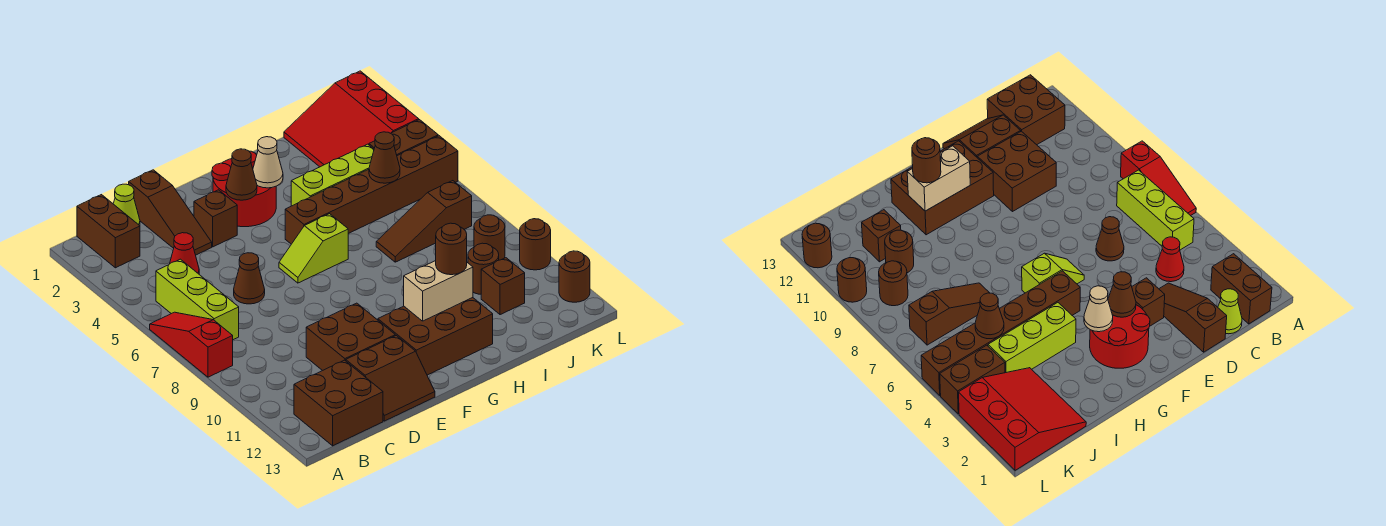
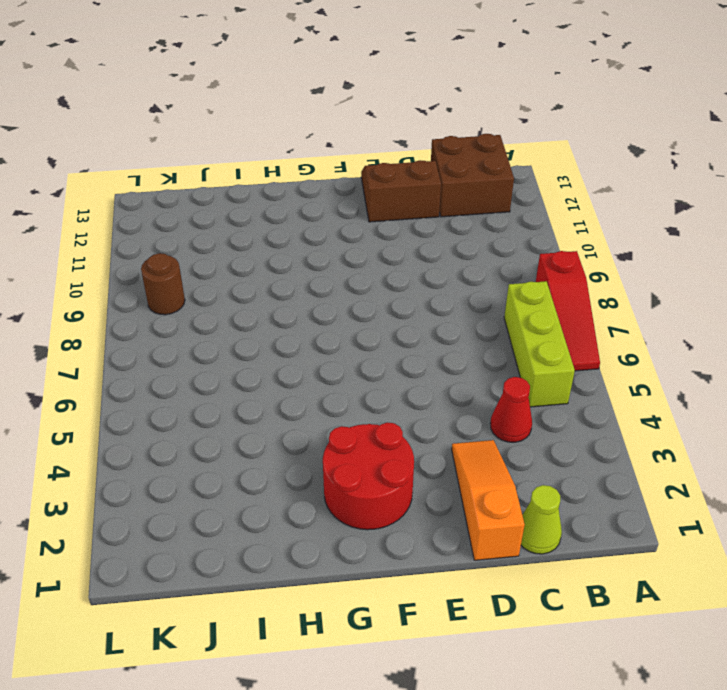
orange 1x3 slope [452,440,525,560] -> brown 1x3 slope [129,170,212,255]
none -> brown 1x2 brick [77,195,140,268]
none -> brown 1x1 cone [234,253,265,304]
none -> brown 2x2 brick [306,303,395,371]

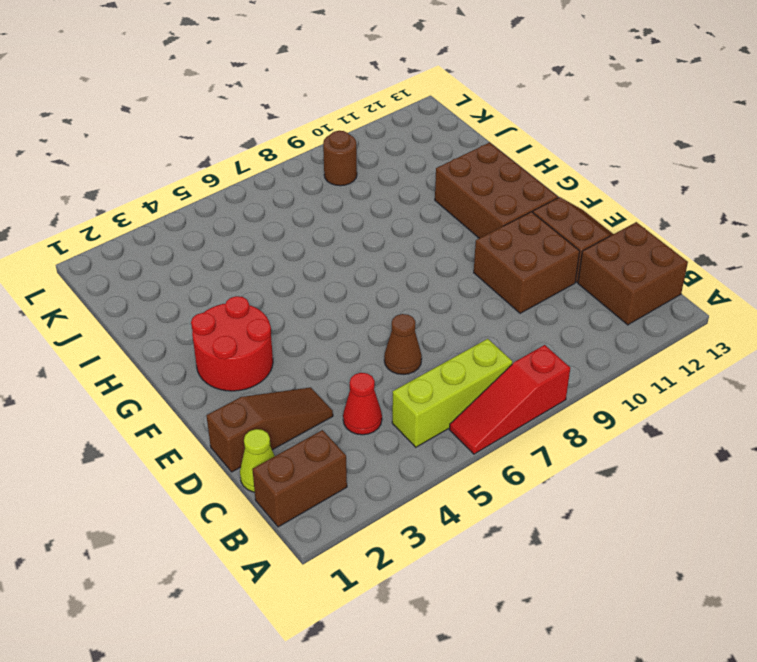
none -> brown 1x1 brick [194,190,237,247]
none -> lime 1x2 slope [279,214,348,283]
none -> brown 1x6 brick [285,136,458,244]

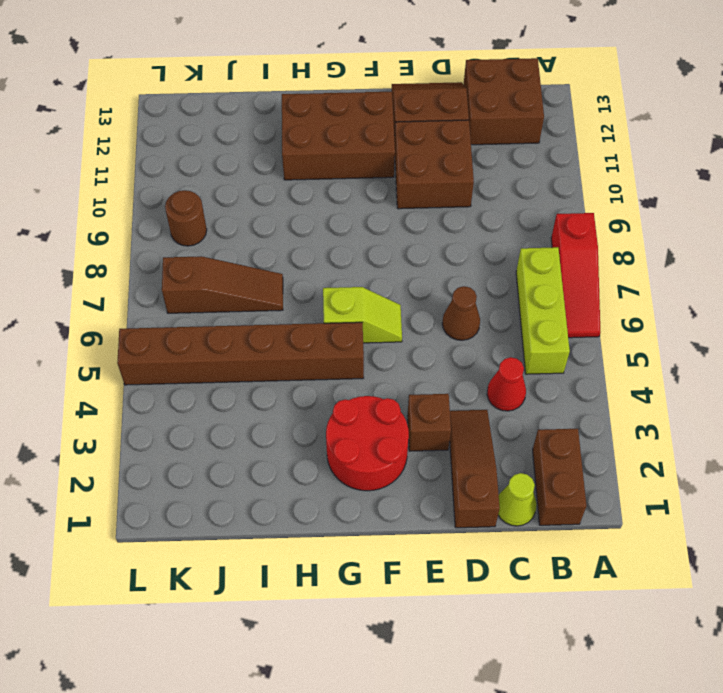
none -> lime 1x3 brick [291,144,374,206]
none -> red 3x3 slope [284,71,419,167]
none -> brown 1x1 round brick [468,243,499,294]

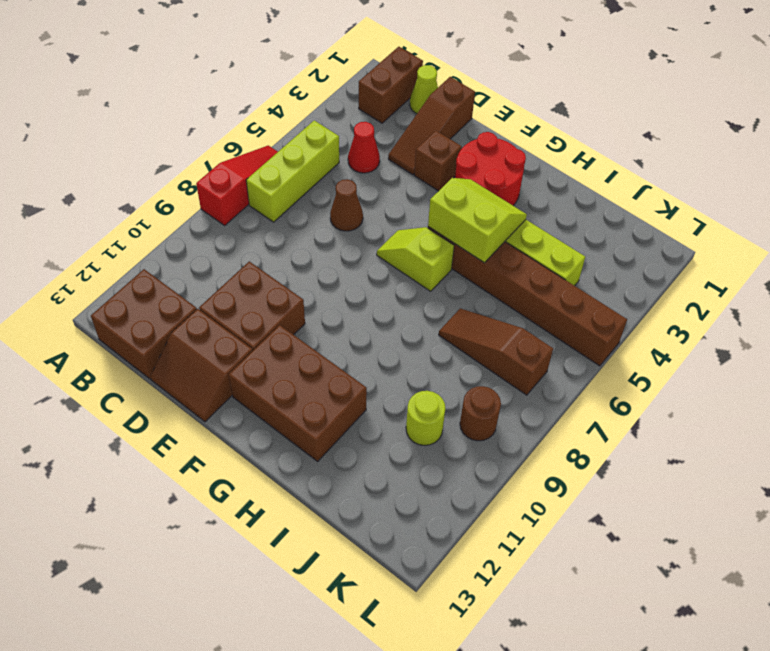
lime 2x2 slope [428,178,527,263] -> none
lime 1x1 round brick [406,391,445,445] -> brown 1x1 round brick [468,243,499,294]
none -> red 3x3 slope [284,71,419,167]
none -> brown 1x1 brick [481,258,525,315]
none -> brown 1x2 brick [369,120,438,156]

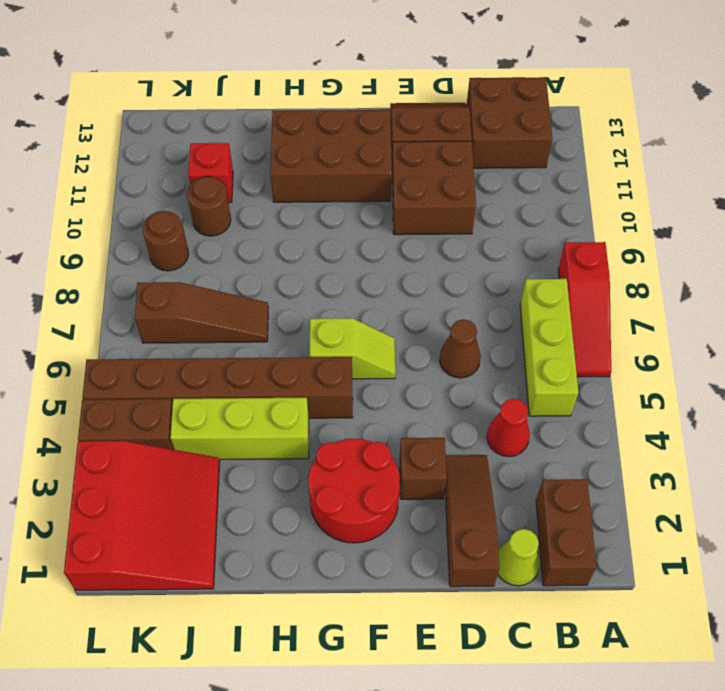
red 1x1 brick [188,143,233,203] -> brown 1x1 brick [481,258,525,315]
none -> brown 1x1 round brick [520,219,551,270]
none -> brown 1x1 round brick [559,251,590,302]
none -> brown 1x1 cone [226,149,257,200]

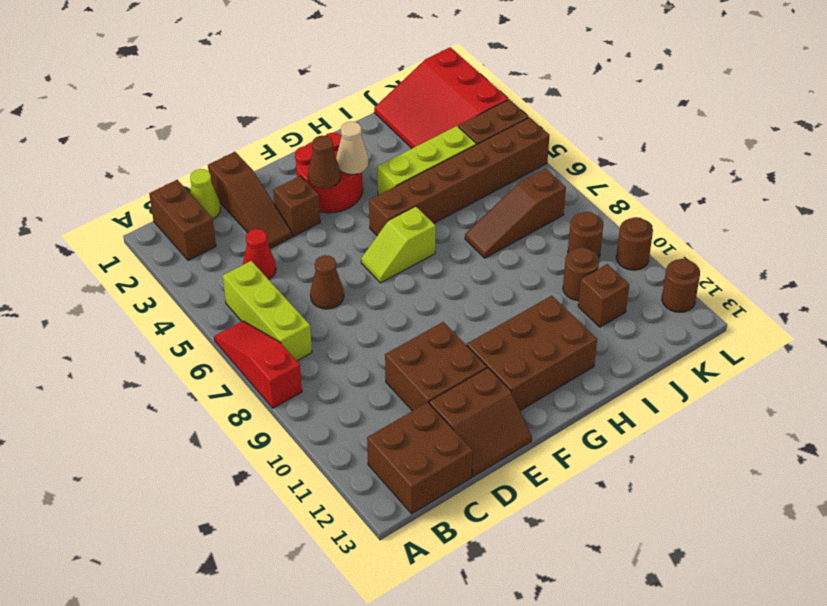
none -> tan 1x2 brick [404,261,473,321]
none -> brown 1x1 cone [369,132,400,183]
none -> brown 1x1 round brick [436,223,467,275]

